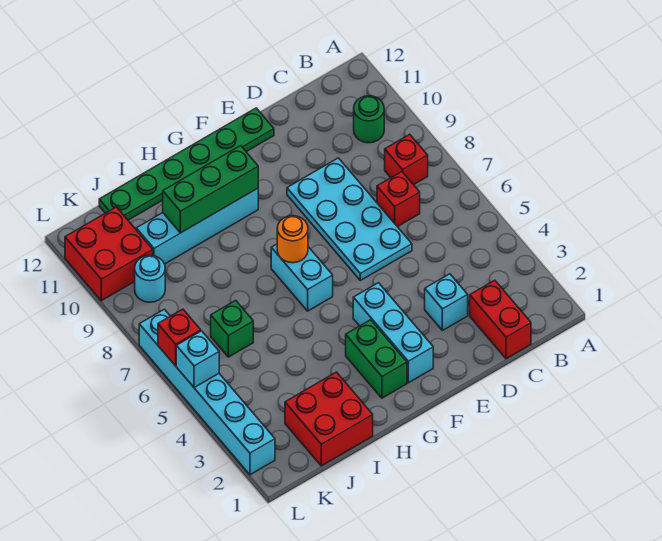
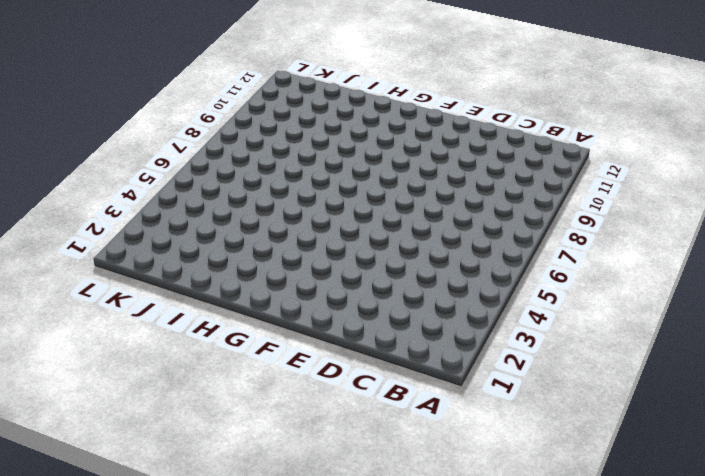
none -> red 1x1 brick [385,134,428,185]
none -> green 1x1 round brick [354,96,384,143]
none -> red 1x2 brick [470,280,531,359]

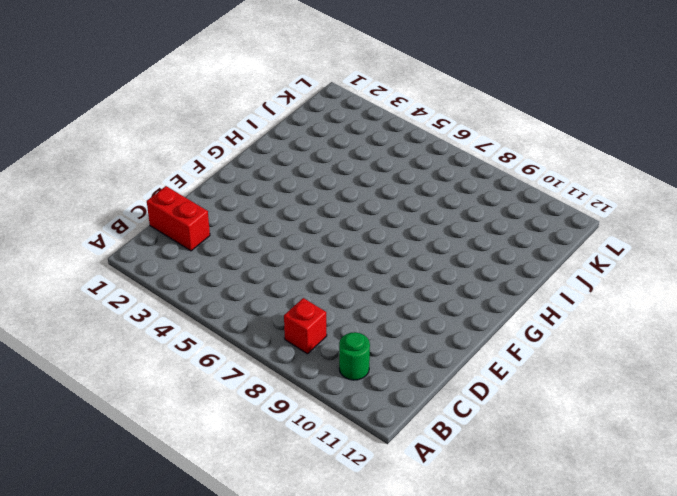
none -> red 1x1 brick [377,172,420,227]
none -> cyan 1x1 brick [425,274,468,331]
none -> cyan 2x4 plate [287,158,412,280]

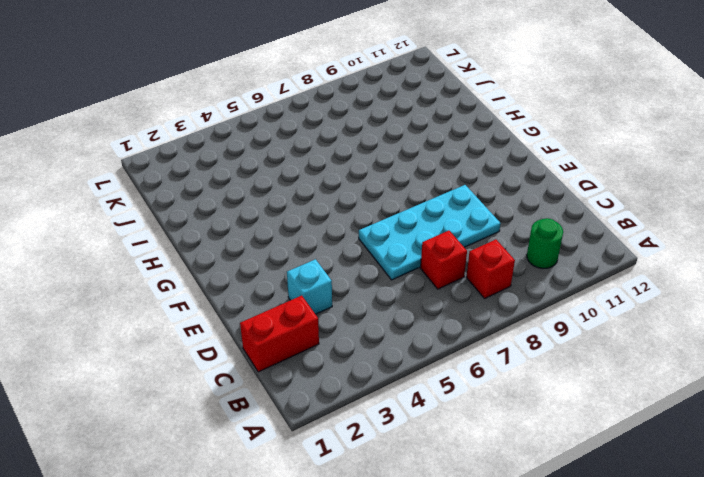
none -> green 1x6 plate [99,108,274,220]
none -> cyan 1x3 brick [353,283,433,383]
none -> green 1x2 brick [346,320,407,398]

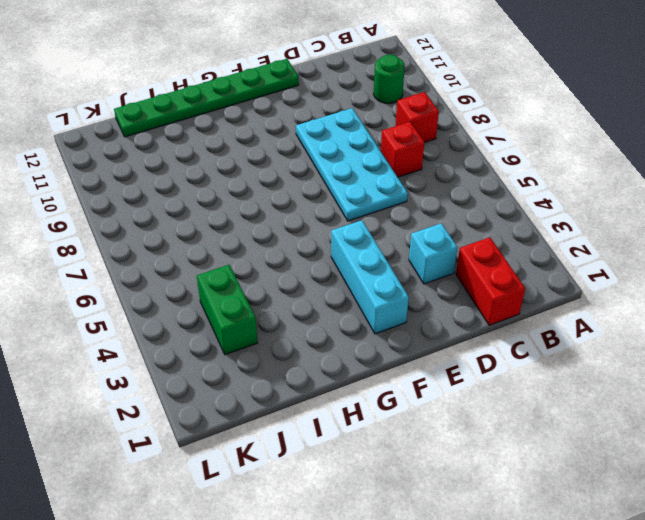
green 1x2 brick [197,265,258,355] -> green 1x2 brick moved to [346,320,407,398]
none -> cyan 1x2 brick [271,244,333,311]
none -> cyan 1x4 brick [136,188,258,264]
none -> red 2x2 brick [285,372,373,466]

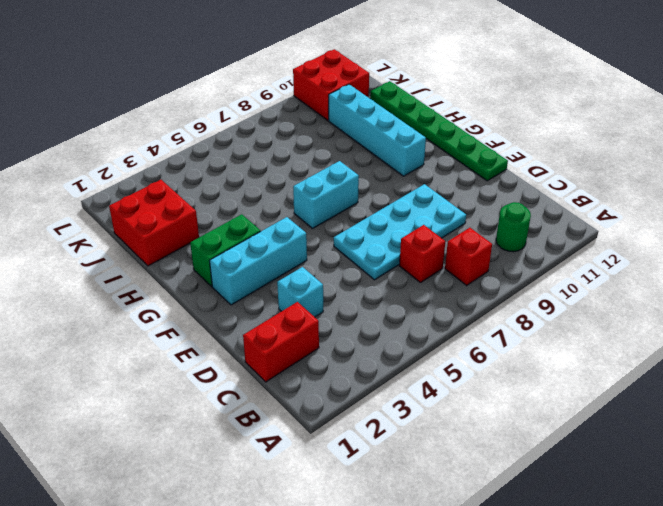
none -> green 1x1 brick [211,300,253,357]
none -> cyan 1x1 round brick [135,255,165,302]
none -> cyan 1x6 brick [139,309,275,475]

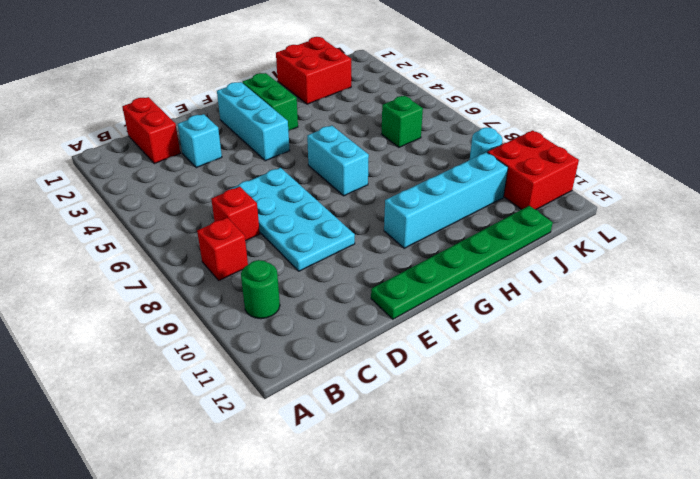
none -> cyan 1x6 brick [139,309,275,475]
none -> orange 1x1 round brick [277,216,308,263]
none -> green 1x3 brick [163,146,258,233]

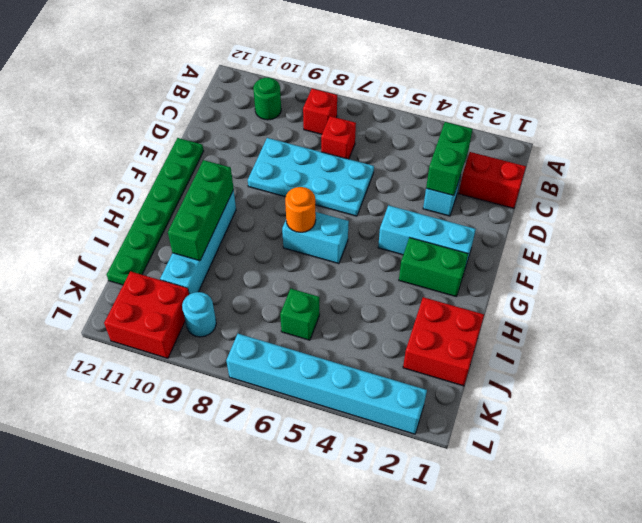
green 1x2 brick [426,122,473,196] -> none
none -> cyan 1x1 brick [176,331,219,388]
none -> red 1x1 brick [158,309,201,366]

